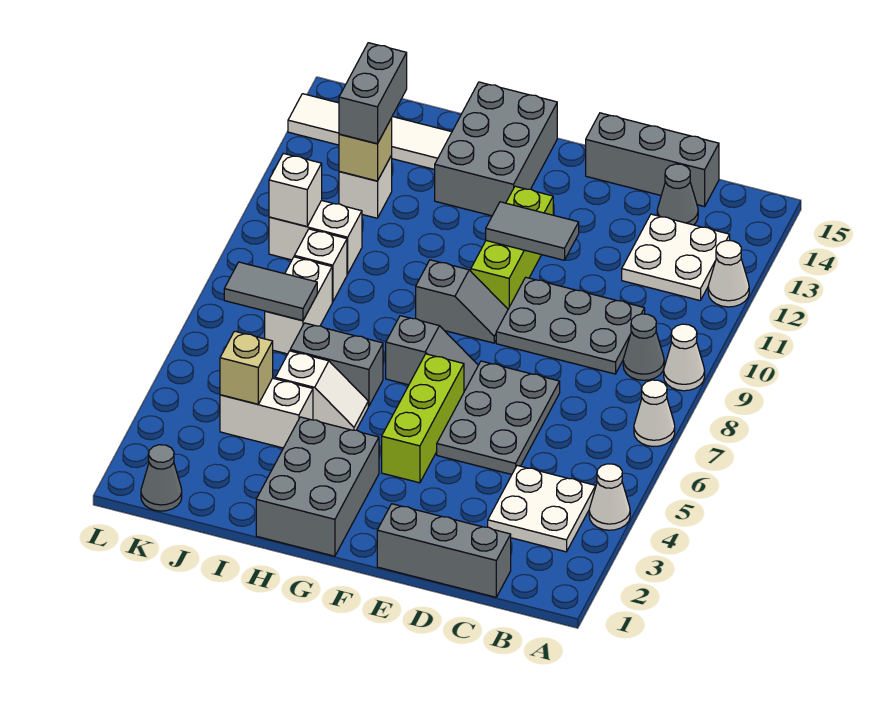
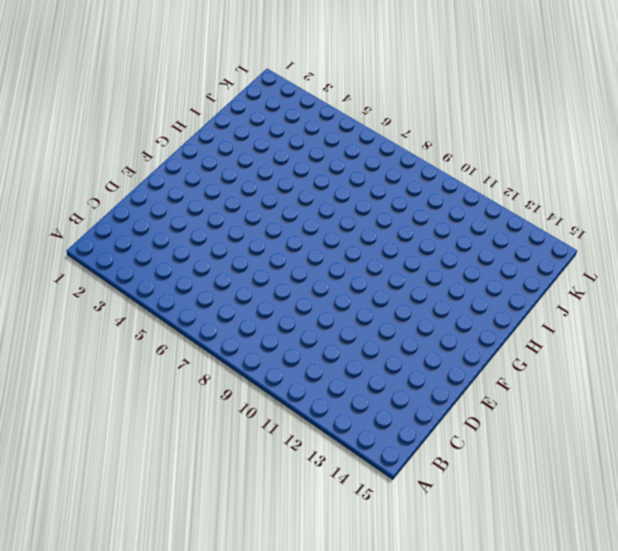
none -> white 1x1 cone [589,464,630,530]
none -> white 1x1 cone [634,380,675,447]
none -> white 1x1 cone [664,324,705,391]
none -> white 1x1 cone [708,241,749,307]

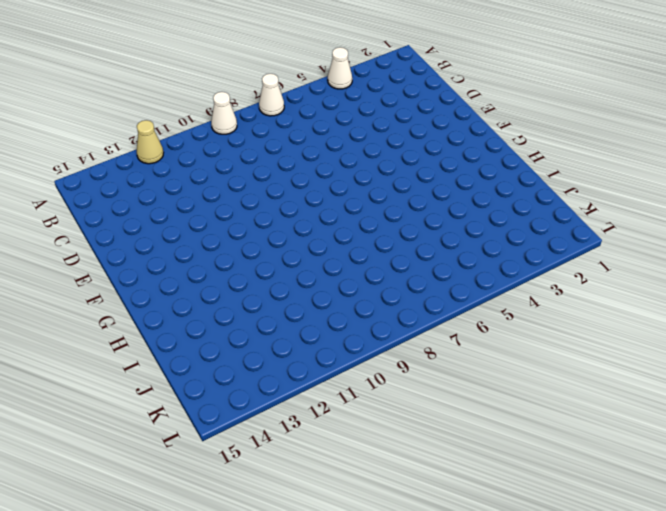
tan 1x1 cone [137,120,164,164] -> white 1x1 cone [708,241,749,307]
none -> white 2x2 plate [488,465,596,552]
none -> grey 1x1 cone [623,314,664,380]
none -> white 2x2 plate [622,214,730,300]
none -> grey 1x3 brick [377,504,511,597]

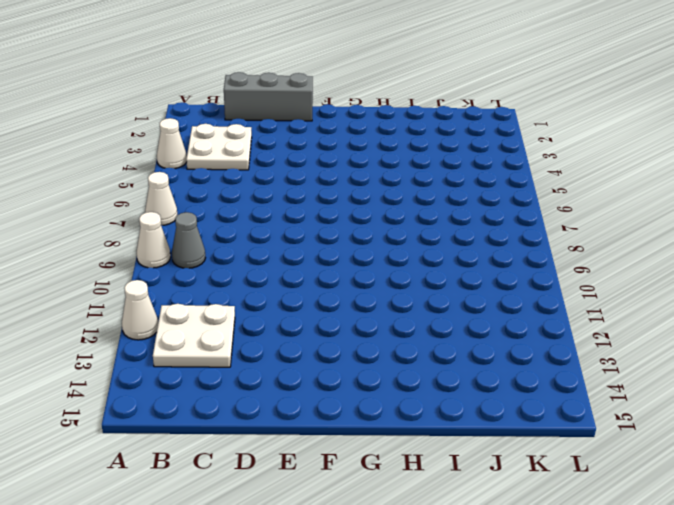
none -> grey 2x3 plate [496,277,645,374]
none -> grey 1x1 cone [657,164,698,225]
none -> grey 1x3 brick [586,113,719,207]
none -> grey 2x3 plate [437,361,560,475]

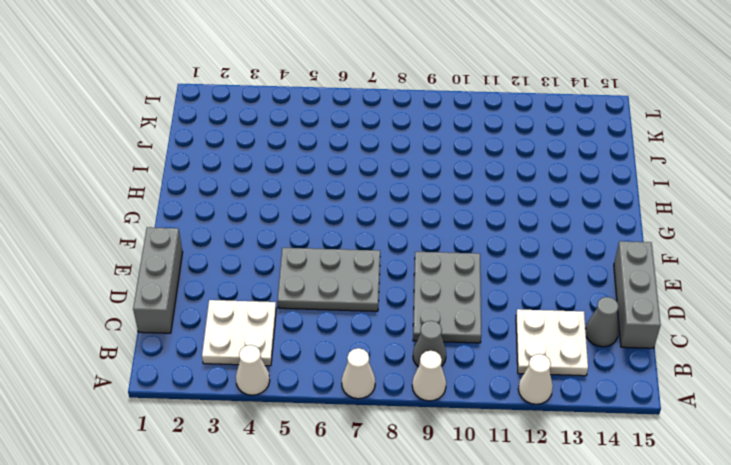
none -> lime 1x3 brick [382,354,464,483]
none -> grey 1x2 slope [386,316,478,391]
none -> grey 1x2 slope [416,260,508,343]
none -> lime 1x3 brick [471,186,553,309]

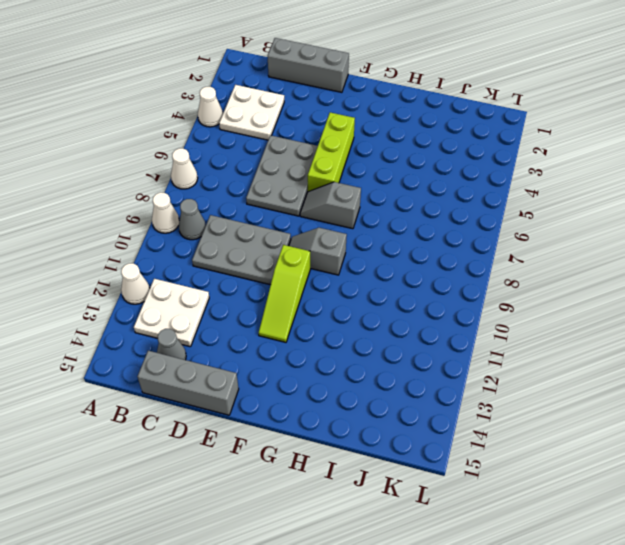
lime 1x3 slope [259,245,310,342] -> lime 1x3 brick [471,186,553,309]
none -> grey 2x3 brick [256,417,379,556]
none -> grey 2x3 brick [435,82,557,216]
none -> white 1x2 slope [275,351,368,430]
none -> grey 1x2 brick [290,323,383,406]

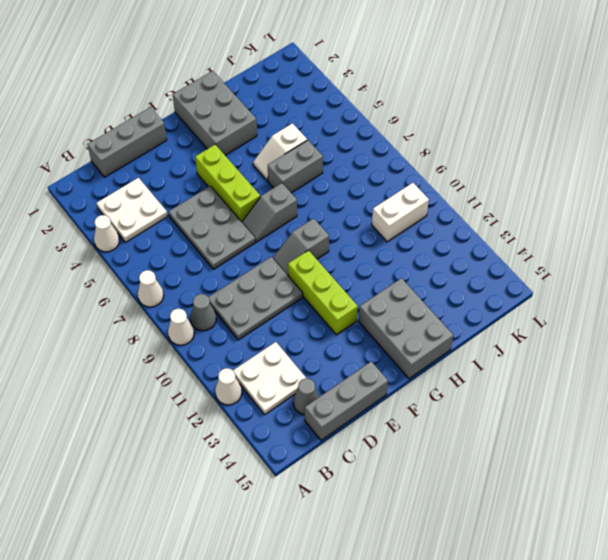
none -> white 1x2 brick [220,378,313,448]
none -> white 1x4 tile [288,94,452,170]
none -> white 1x2 brick [265,257,332,354]
none -> white 1x1 brick [294,229,347,302]

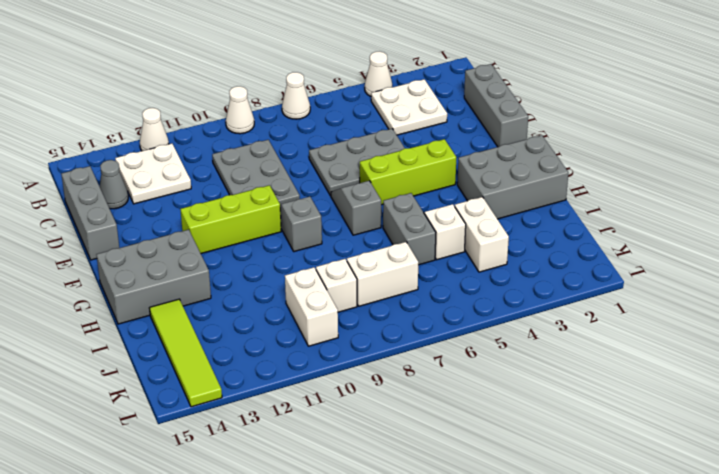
lime 1x4 tile [149,299,222,407] -> white 1x4 tile [288,94,452,170]
none -> grey 1x1 cone [623,314,664,380]
none -> white 1x1 brick [339,156,392,218]
none -> grey 1x1 cone [141,445,182,511]
none -> grey 1x2 tile [486,202,579,260]

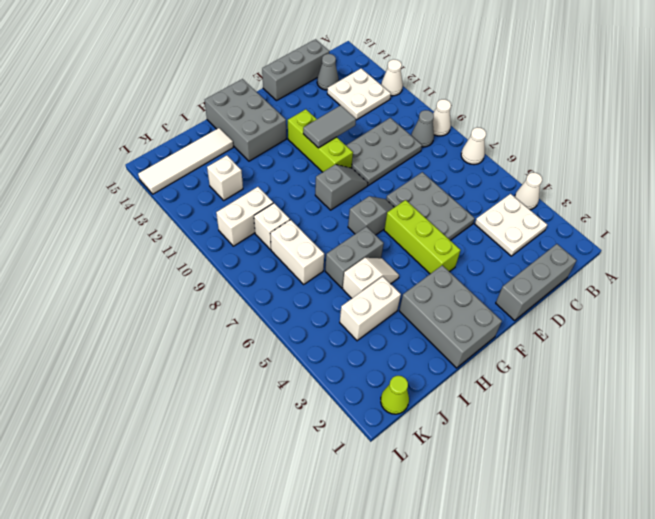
lime 1x1 cone [381,376,409,414] -> grey 1x1 cone [141,445,182,511]
none -> tan 1x1 brick [220,331,273,404]
none -> grey 1x2 tile [224,262,317,321]
none -> tan 1x1 brick [339,118,392,181]
none -> white 1x1 brick [269,153,322,227]

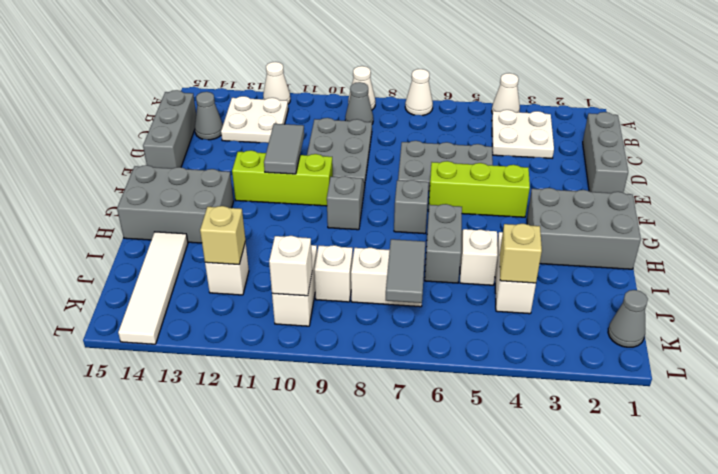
none -> grey 1x2 brick [339,43,407,144]

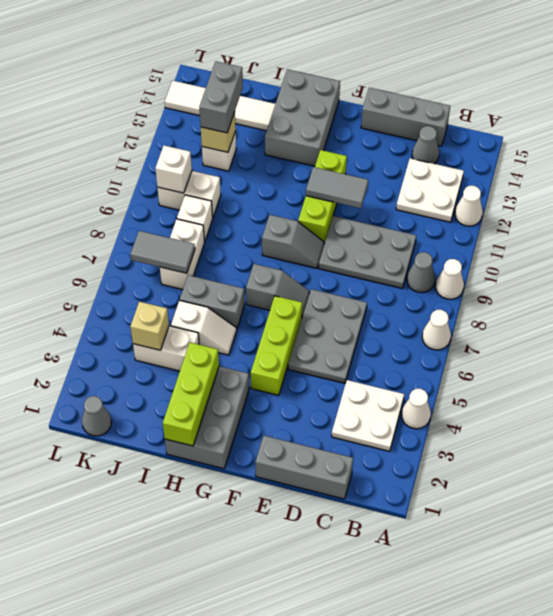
lime 1x3 brick [163,343,219,446] -> none

